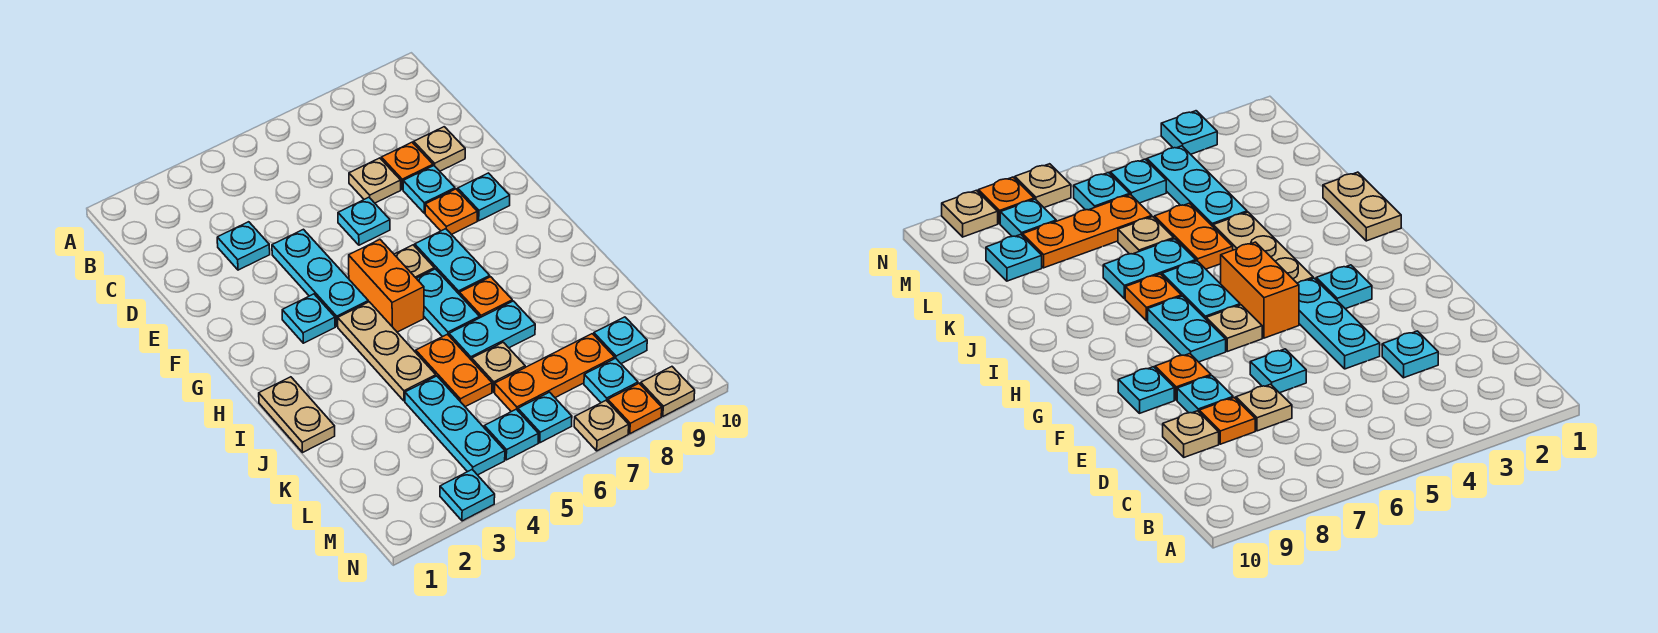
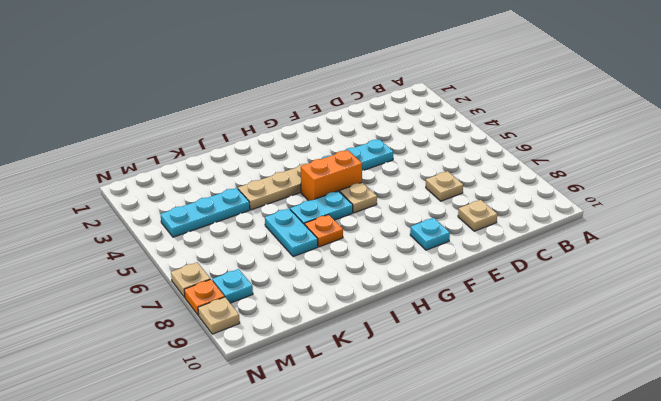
none -> cyan 1x1 plate [217,222,270,270]
none -> orange 1x1 plate [381,142,433,190]
none -> cyan 1x1 plate [338,197,390,245]
none -> cyan 1x1 plate [403,166,455,213]

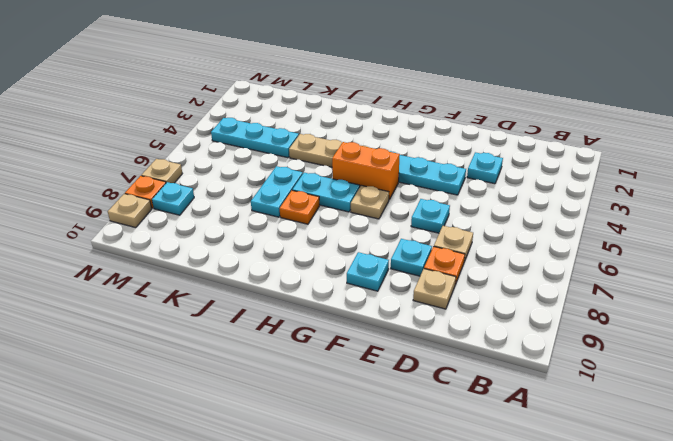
none -> orange 1x1 plate [425,189,477,235]
none -> cyan 1x1 plate [282,294,335,343]
none -> cyan 1x2 plate [415,229,490,295]
none -> tan 1x2 plate [259,377,335,453]

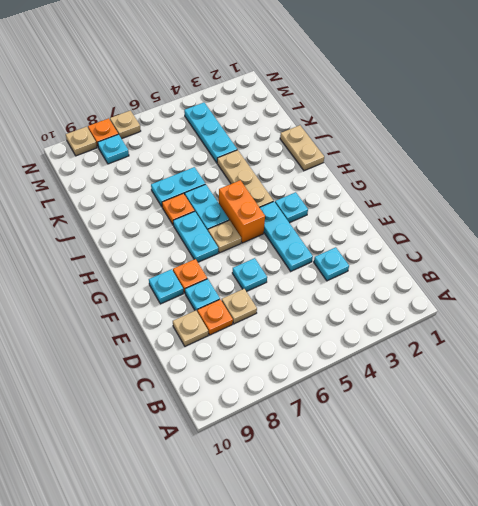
none -> orange 1x2 plate [416,334,492,407]
none -> tan 1x1 plate [472,342,525,392]
none -> orange 1x3 plate [495,334,615,412]
none -> cyan 1x1 plate [594,317,647,364]

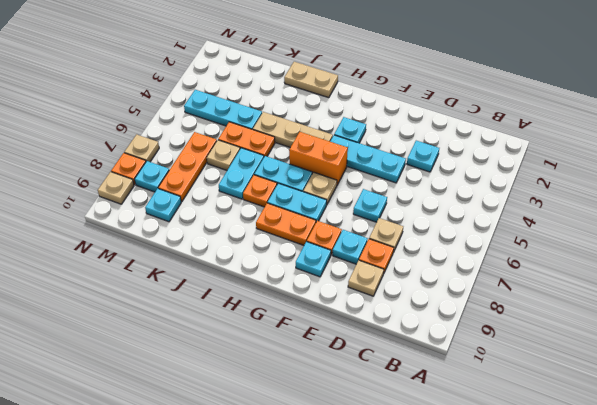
orange 1x2 plate [256,203,316,245] -> none
none -> cyan 1x1 plate [484,409,538,460]
none -> cyan 1x1 plate [518,392,572,443]
none -> cyan 1x1 plate [440,469,495,521]

